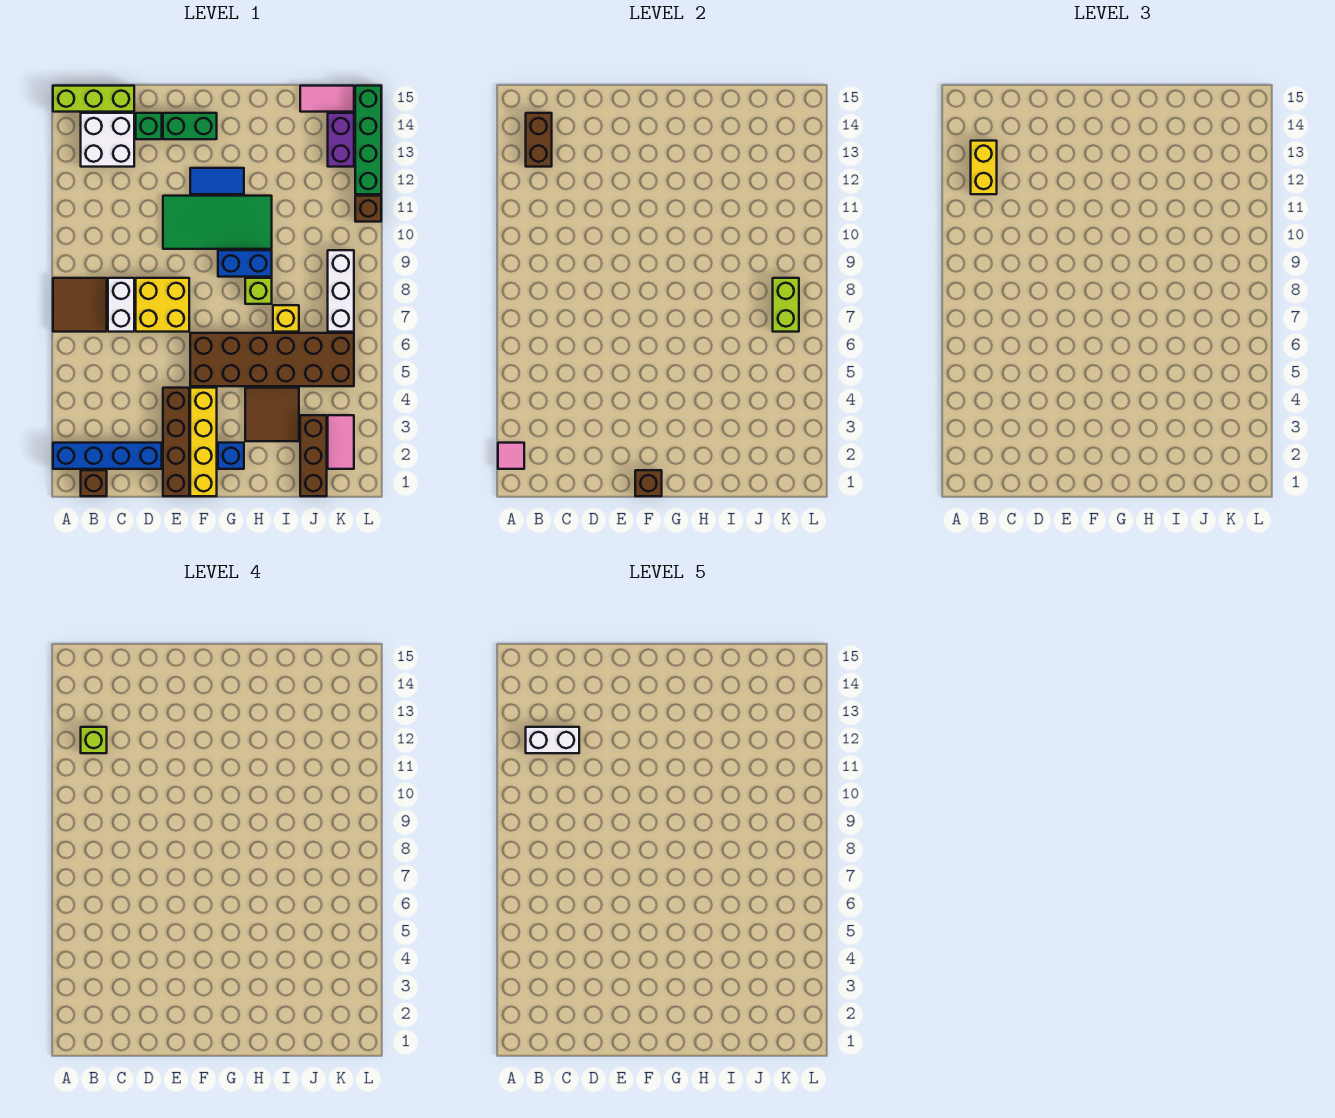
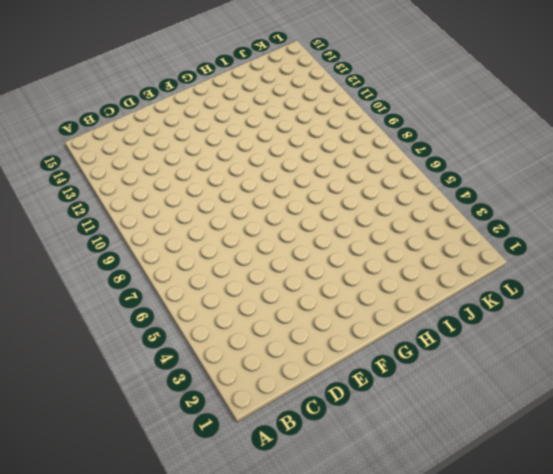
none -> blue 1x4 brick [53,443,162,469]
none -> brown 2x2 tile [53,278,107,332]
none -> lime 1x3 brick [53,86,134,112]
none -> brown 1x1 brick [81,470,107,496]

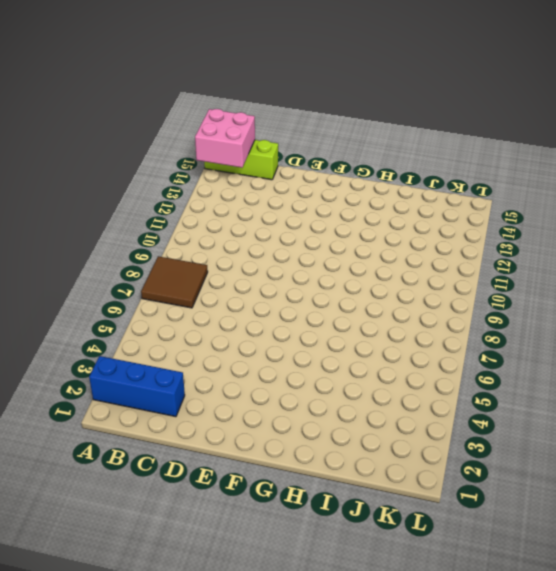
blue 1x3 brick [89,356,185,417] -> blue 1x4 brick [53,443,162,469]
pink 2x2 brick [195,109,255,168] -> brown 1x2 brick [526,113,552,167]
none -> brown 1x1 brick [81,470,107,496]
none -> white 2x2 brick [81,113,134,167]
none -> white 1x2 brick [108,278,134,332]
none -> yellow 2x2 brick [136,278,189,332]

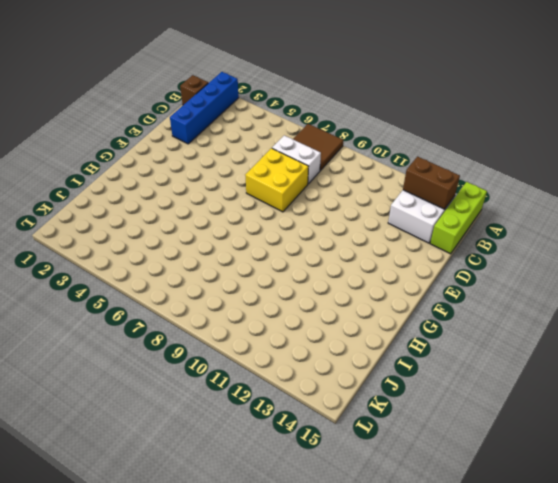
none -> green 1x1 brick [136,113,162,139]
none -> brown 1x4 brick [163,388,189,496]
none -> green 2x4 tile [163,196,272,249]
none -> green 1x2 brick [163,113,217,139]

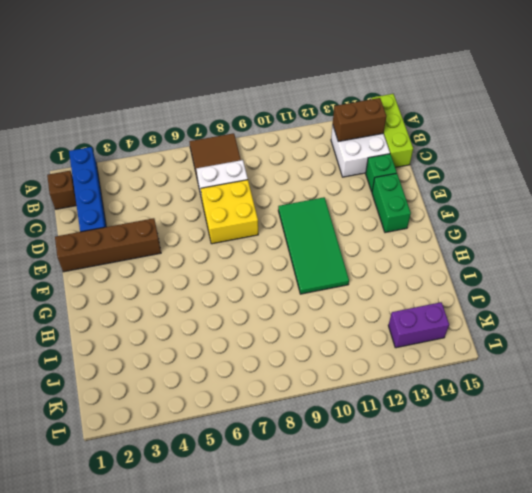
none -> yellow 1x4 brick [190,388,217,496]
none -> brown 2x6 brick [190,333,354,386]
none -> blue 1x2 tile [190,168,244,194]
none -> blue 1x1 brick [218,443,244,469]

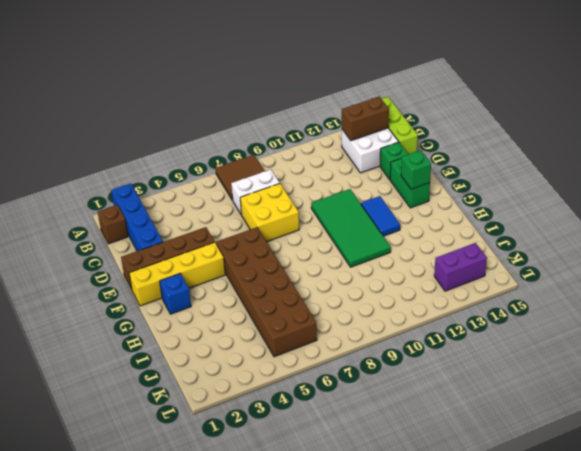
green 1x1 brick [401,150,431,189] -> none
none -> blue 1x2 brick [218,250,272,277]
none -> brown 2x2 tile [245,388,299,441]
none -> lime 1x1 brick [245,278,272,304]
none -> yellow 1x1 brick [273,305,299,332]

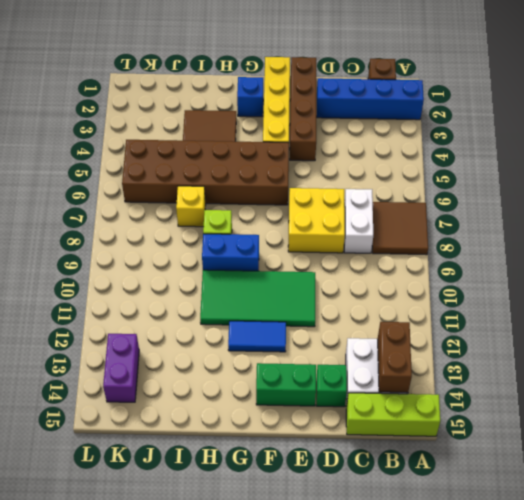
none -> brown 1x3 brick [300,415,327,496]
none -> pink 1x2 tile [300,86,354,112]
none -> pink 1x2 tile [328,415,354,469]
none -> white 1x3 brick [328,250,354,332]

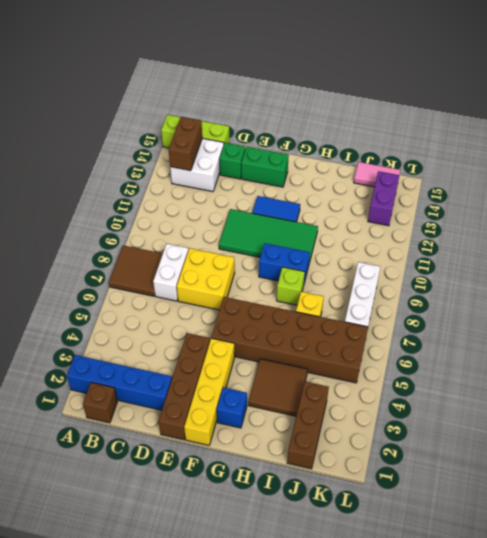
none -> pink 1x2 tile [328,415,354,469]
none -> brown 1x1 brick [355,196,381,222]
none -> green 1x4 brick [355,86,381,194]
none -> pink 1x1 tile [498,443,524,469]

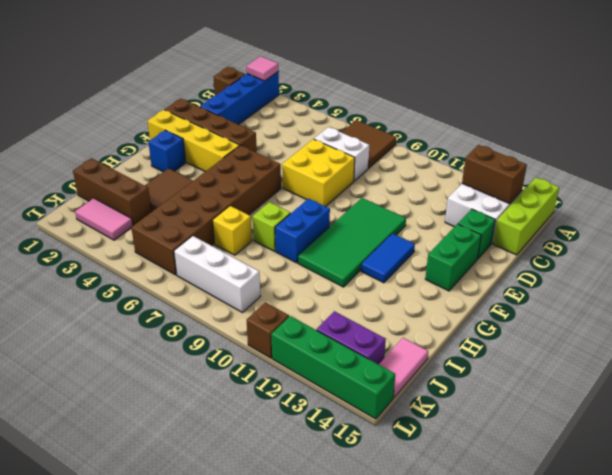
none -> brown 1x1 brick [635,470,662,496]
none -> lime 1x2 brick [773,278,799,332]
none -> yellow 1x2 brick [971,141,997,194]
none -> lime 1x1 brick [81,727,107,753]

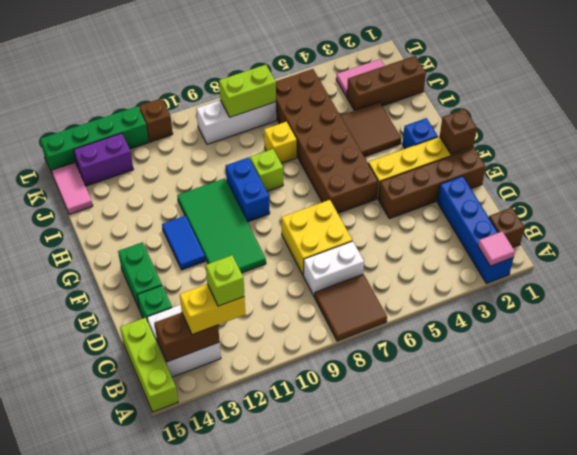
none -> white 1x2 brick [526,727,579,753]

